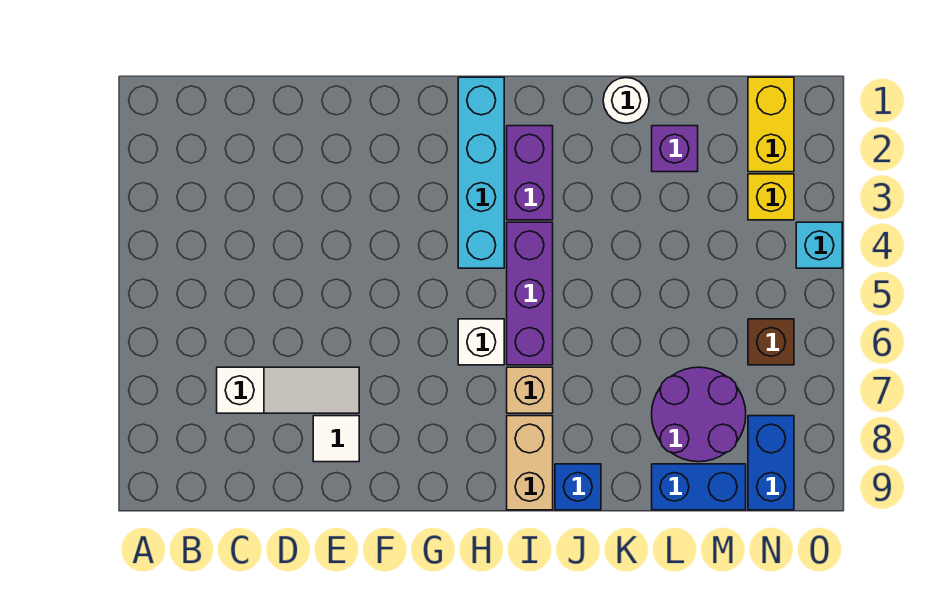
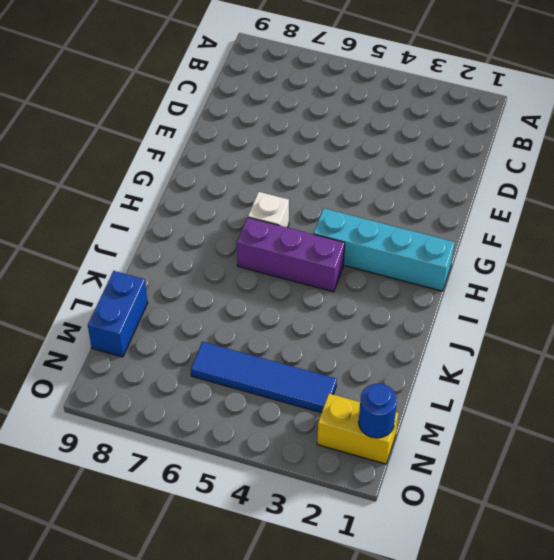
blue 1x4 tile [191,342,337,413] -> none
blue 1x1 round brick [359,384,397,438] -> none
none -> white 1x3 slope [217,367,359,413]
none -> white 1x1 tile [313,416,359,462]
none -> purple 1x2 brick [507,126,553,220]

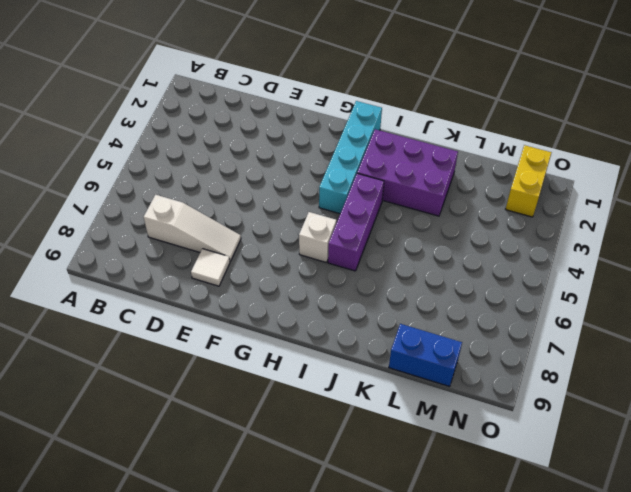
purple 2x3 brick [357,129,458,216] -> purple 1x2 brick [507,126,553,220]
none -> tan 1x1 brick [507,367,553,413]
none -> tan 1x2 brick [507,416,553,510]
none -> blue 1x1 brick [555,464,601,510]

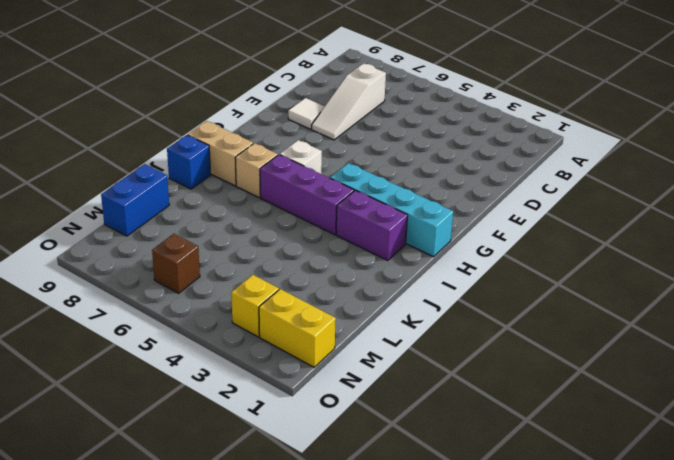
none -> white 1x1 round brick [603,78,649,123]
none -> purple 1x1 brick [652,126,698,172]
none -> purple 2x2 round brick [652,367,746,462]

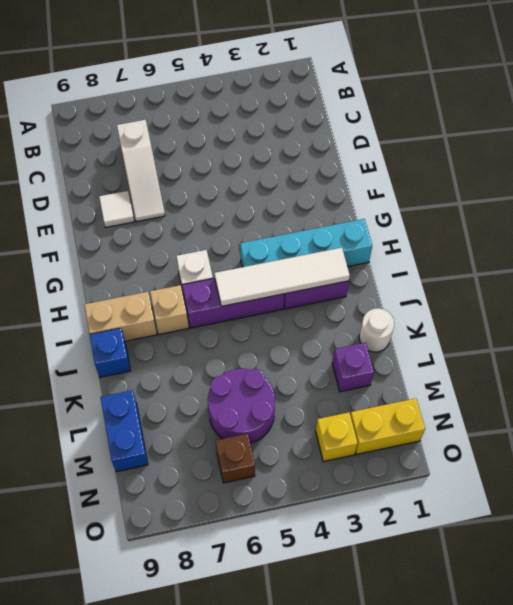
white 1x4 tile [214,248,350,306] -> none
purple 2x2 round brick [208,369,275,443] -> purple 2x2 round brick moved to [652,367,746,462]
none -> blue 1x2 brick [748,416,794,510]
none -> cyan 1x1 brick [796,222,842,268]

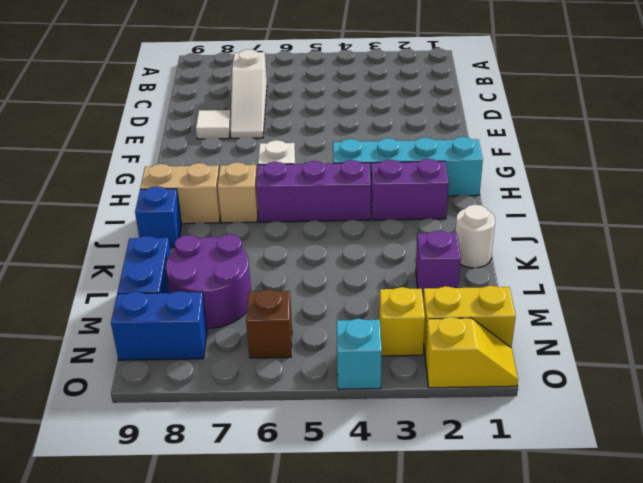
yellow 1x2 slope [425,317,518,388] -> none

